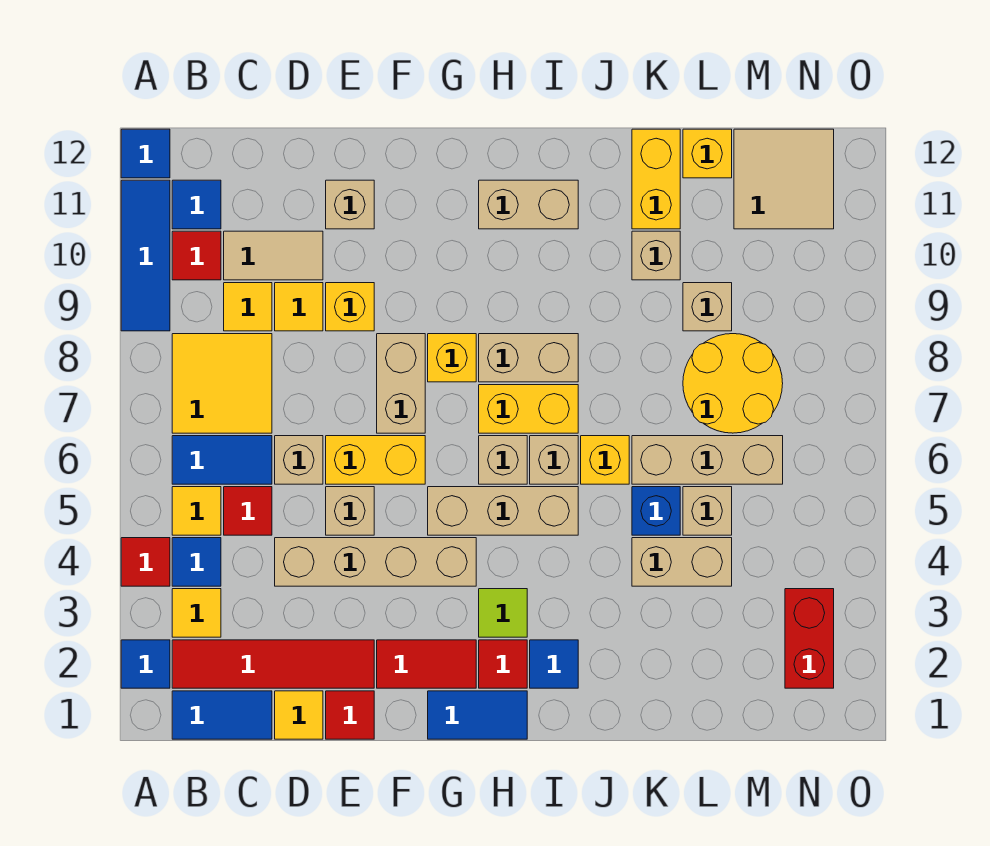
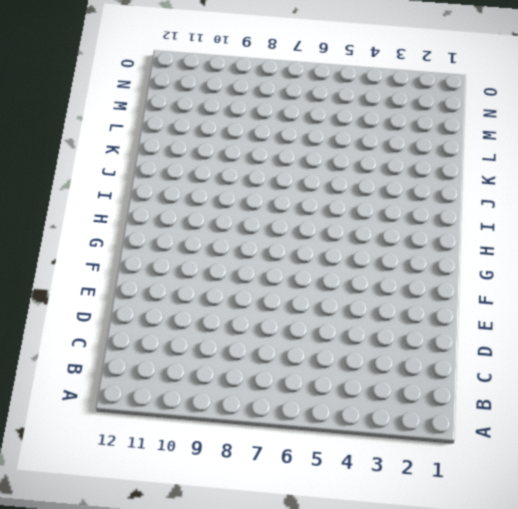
none -> blue 1x1 tile [121,640,170,688]
none -> red 1x1 tile [121,538,170,586]
none -> blue 1x3 tile [121,180,170,331]
none -> blue 1x1 tile [121,129,170,178]

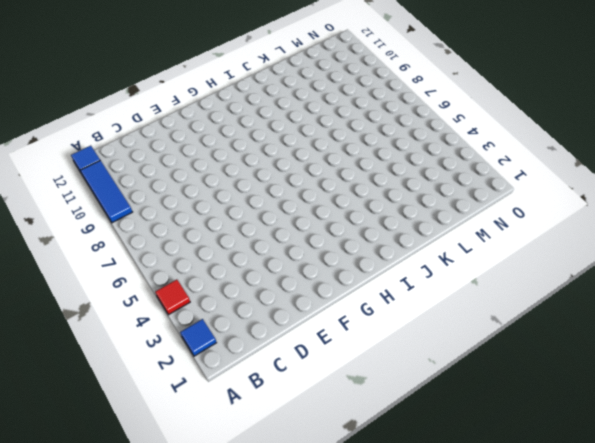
none -> blue 1x2 tile [172,691,272,739]
none -> red 1x4 tile [172,640,374,688]
none -> yellow 1x1 tile [172,589,221,637]
none -> blue 1x1 tile [172,538,221,586]

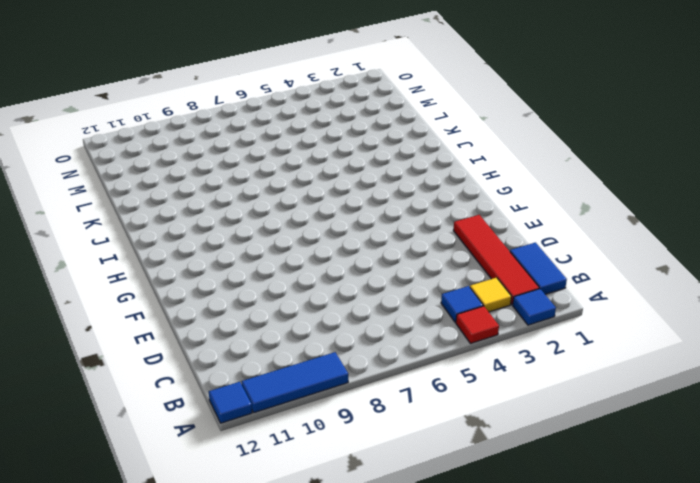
none -> yellow 1x1 tile [172,487,221,535]
none -> blue 1x2 tile [172,436,272,484]
none -> yellow 2x2 tile [172,334,272,433]
none -> red 1x1 tile [172,231,221,280]

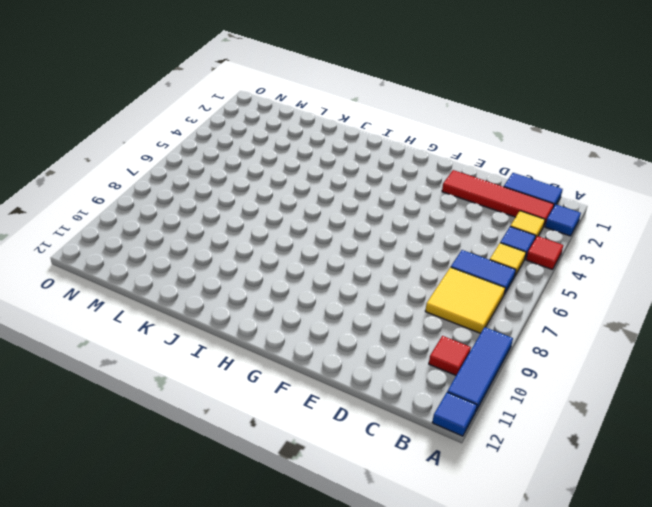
none -> blue 1x1 tile [172,180,221,229]
none -> red 1x1 tile [224,487,272,535]
none -> yellow 1x1 tile [224,283,272,331]
none -> tan 1x2 tile [224,231,323,280]

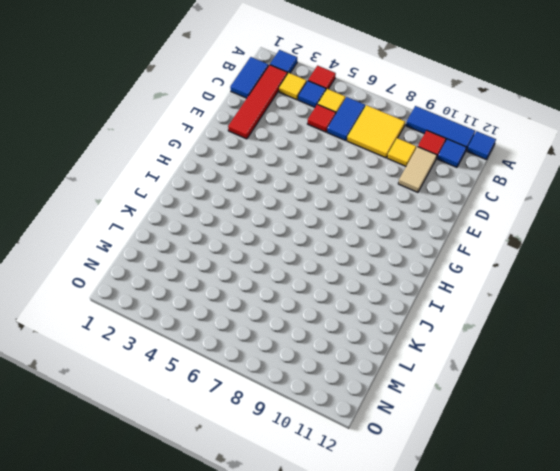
none -> yellow 1x1 tile [275,691,323,739]
none -> tan 1x4 brick [275,538,476,586]
none -> tan 1x1 brick [275,436,323,484]
none -> yellow 1x1 tile [275,283,323,331]

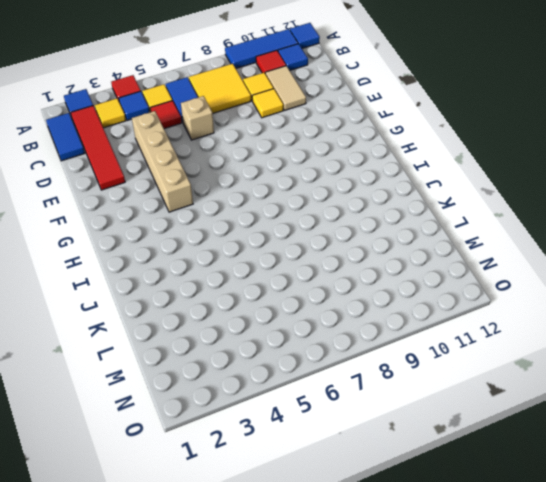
none -> yellow 1x1 tile [275,691,323,739]
none -> red 1x1 tile [326,691,374,739]
none -> tan 1x1 brick [326,487,374,535]
none -> yellow 1x2 brick [326,436,425,484]

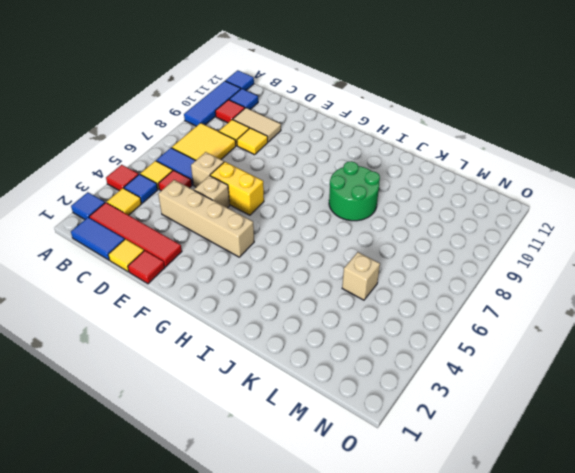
green 2x2 round brick [329,161,380,221] -> tan 1x2 brick [479,334,578,382]
none -> yellow 1x1 brick [326,283,374,331]
none -> tan 1x1 brick [326,180,374,229]
none -> red 1x2 tile [377,640,476,688]
none -> tan 1x2 brick [377,334,425,433]

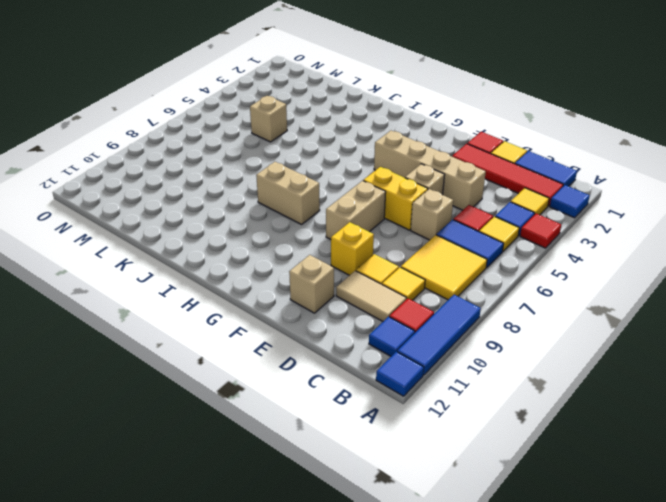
none -> red 1x2 tile [377,640,476,688]
none -> blue 1x2 tile [428,691,527,739]
none -> tan 1x3 brick [428,487,578,535]
none -> yellow 1x1 brick [428,334,476,382]

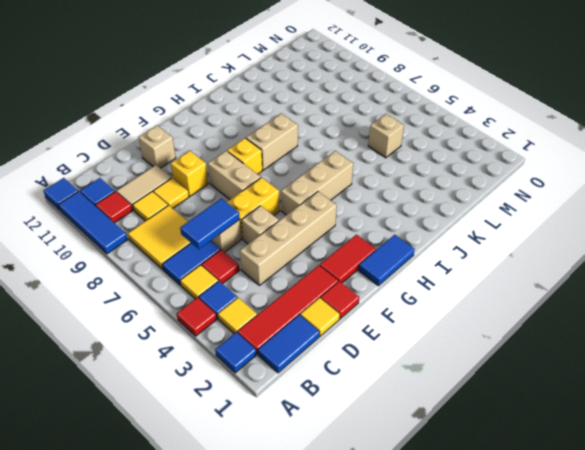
blue 1x2 tile [180,198,240,249] -> none
none -> red 1x1 tile [479,640,527,688]
none -> lime 1x1 tile [479,589,527,637]
none -> tan 1x1 brick [479,436,527,484]
none -> yellow 1x2 brick [479,385,578,433]

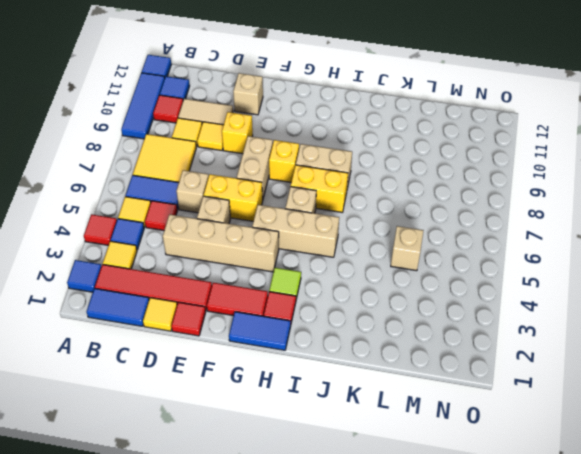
none -> tan 1x2 brick [479,180,578,229]
none -> blue 1x1 tile [530,640,578,688]
none -> tan 1x1 brick [530,436,578,484]
none -> yellow 1x1 brick [581,436,629,484]

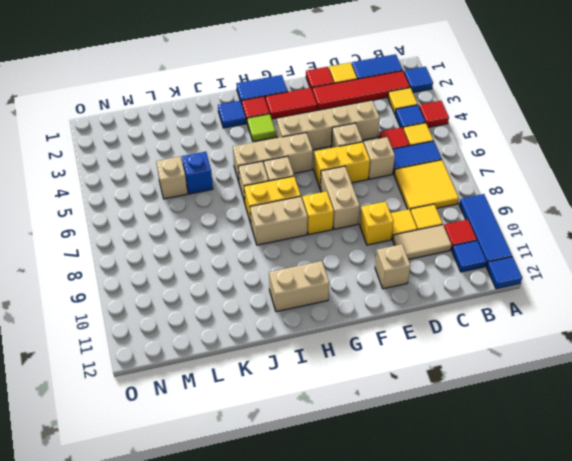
none -> yellow 1x1 brick [581,436,629,484]
none -> tan 1x2 brick [632,538,732,586]
none -> tan 1x3 brick [632,436,783,484]
none -> tan 1x1 brick [632,231,680,280]

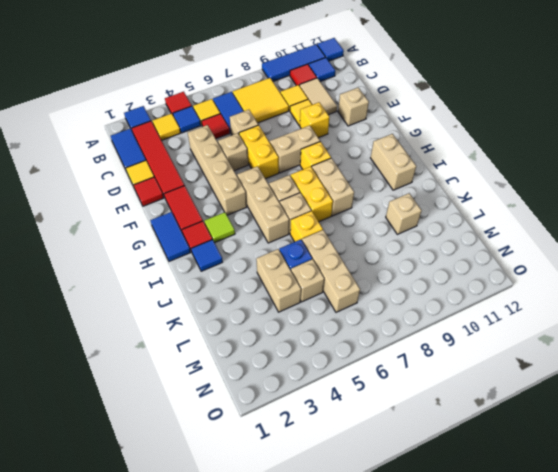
none -> yellow 1x2 brick [632,129,680,229]
none -> yellow 2x2 round brick [683,334,783,433]
none -> tan 1x1 brick [683,283,732,331]
none -> yellow 1x1 brick [683,129,732,178]

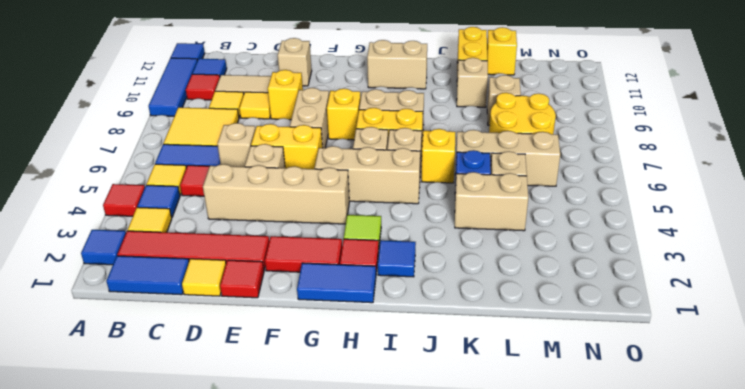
none -> tan 2x2 tile [734,129,834,229]
none -> red 1x2 brick [785,589,834,688]

